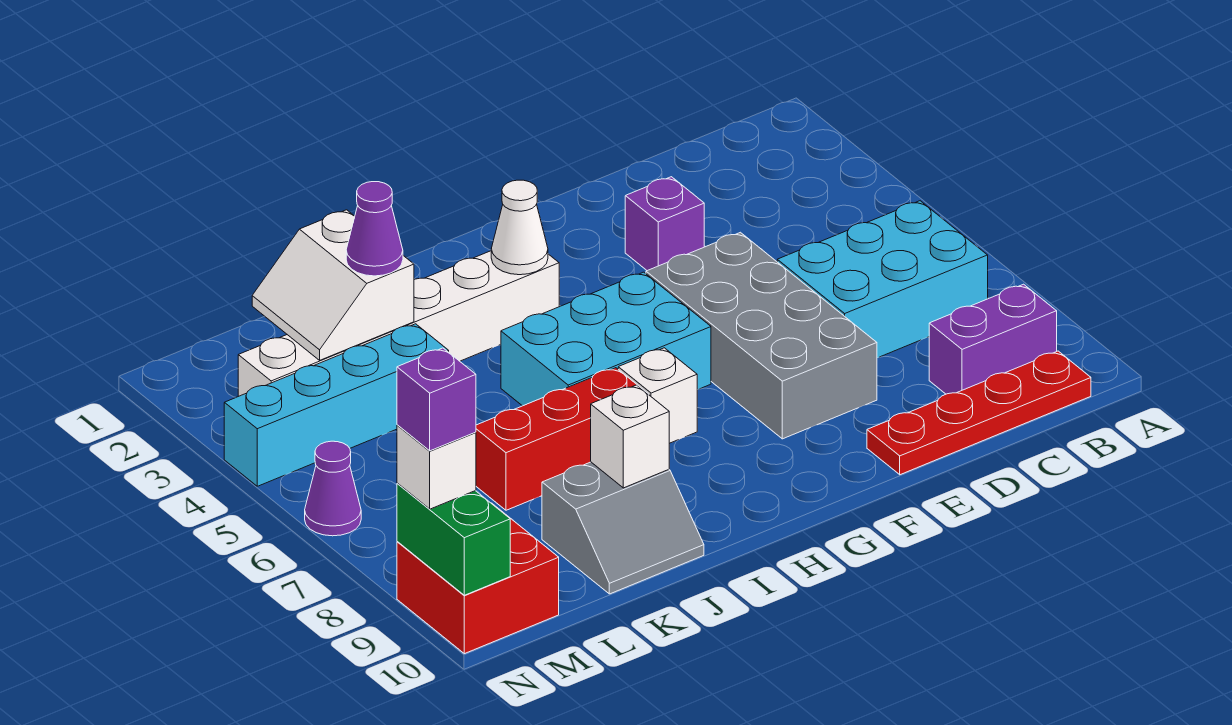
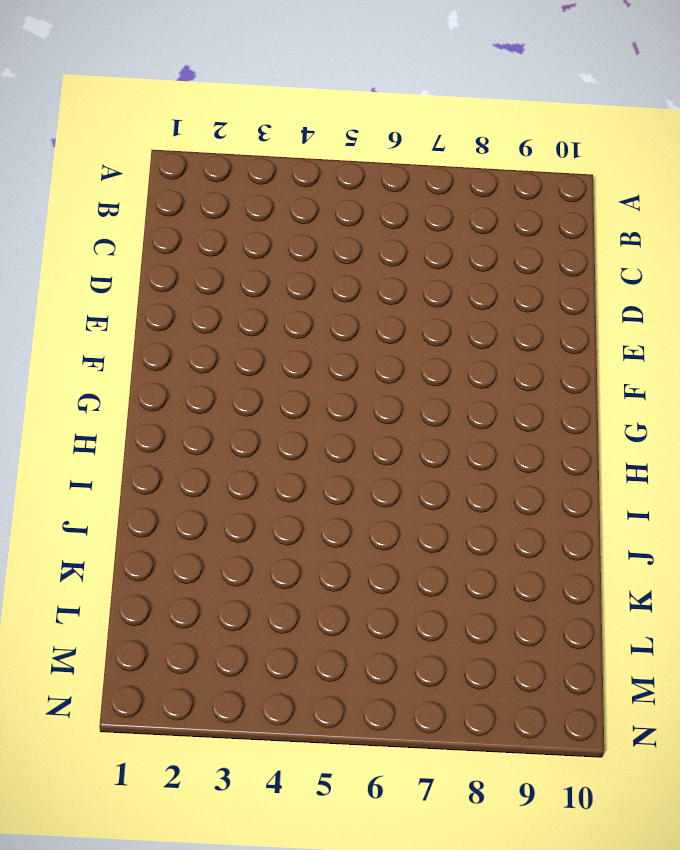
none -> cyan 2x3 brick [777,201,988,358]
none -> purple 1x2 brick [929,284,1057,394]
none -> red 1x4 plate [867,351,1091,475]

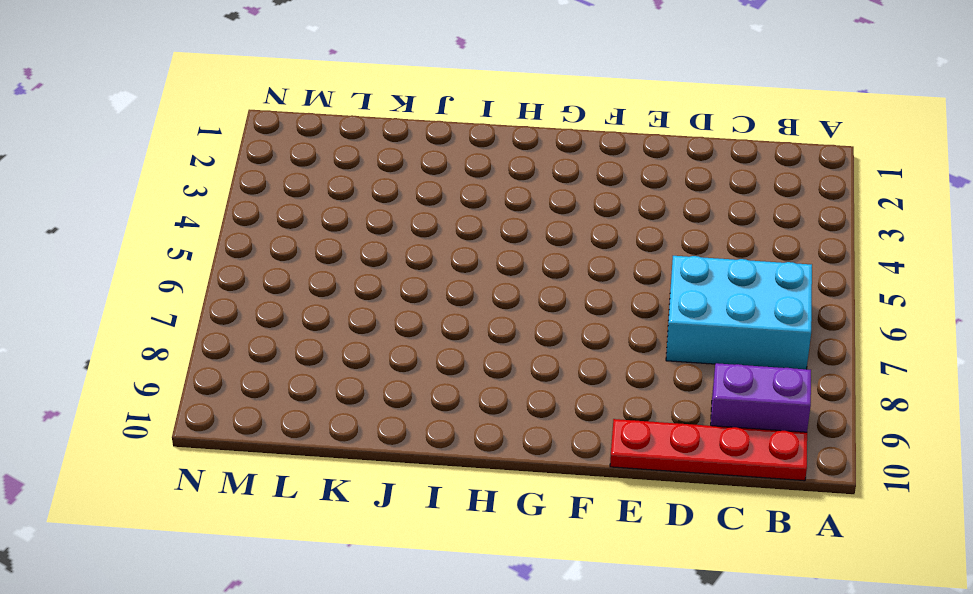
none -> purple 1x1 brick [625,177,704,271]
none -> grey 2x4 brick [646,232,877,439]
none -> cyan 2x3 brick [501,272,711,406]

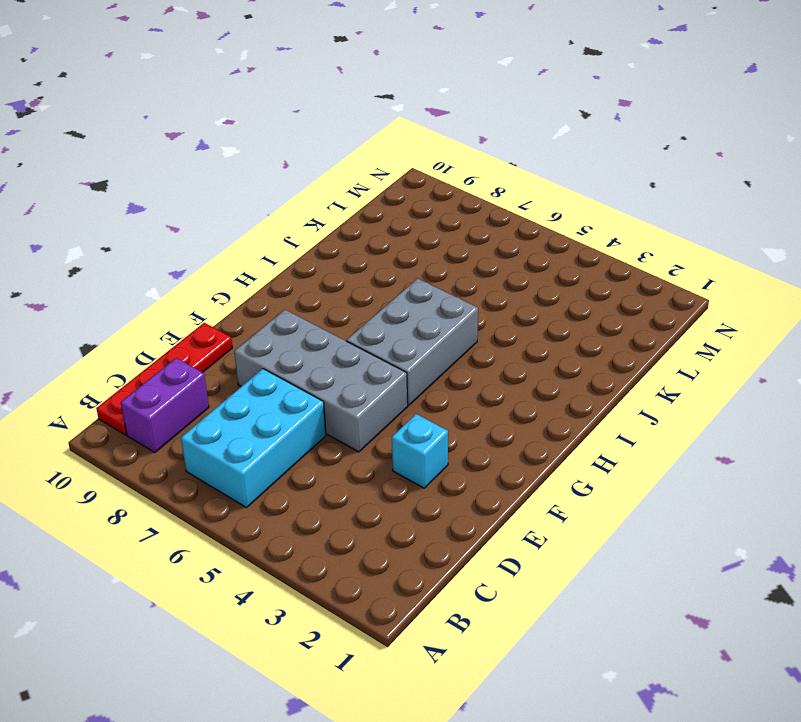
cyan 1x1 brick [392,414,448,488] -> purple 1x1 brick [625,177,704,271]
grey 2x3 brick [346,279,478,405] -> cyan 2x3 brick [501,272,711,406]
none -> white 1x6 brick [238,251,559,396]
none -> white 1x1 brick [618,348,697,443]
none -> red 1x3 brick [476,368,648,510]

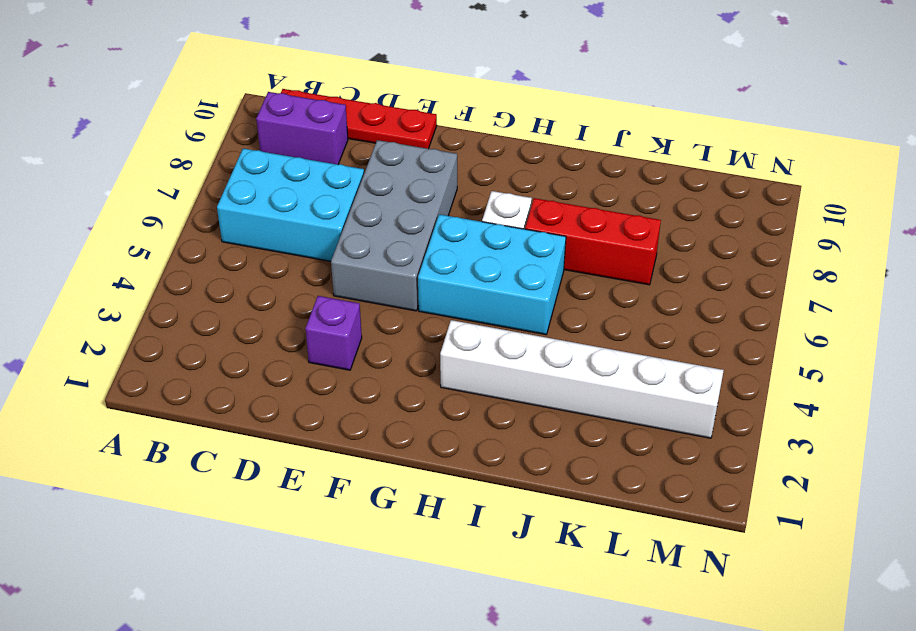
none -> grey 2x2 slope [542,462,704,594]
none -> cyan 1x4 brick [224,324,449,486]
none -> red 2x2 brick [397,503,559,654]

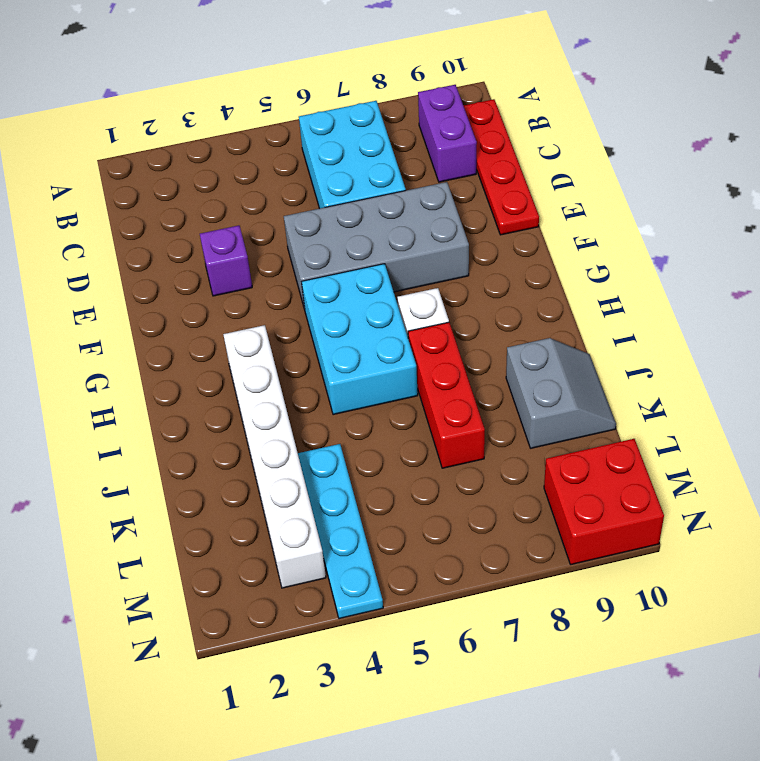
cyan 1x4 plate [298,444,383,619] -> cyan 1x4 brick [224,324,449,486]
none -> purple 1x1 cone [305,441,361,536]
none -> white 1x1 cone [491,180,548,275]
none -> white 1x1 brick [591,385,669,488]

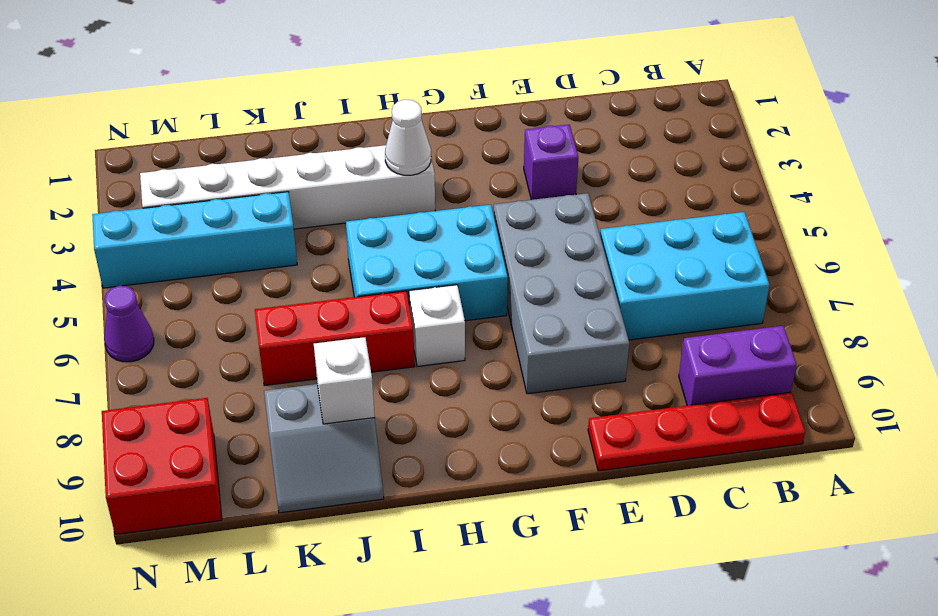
none -> white 2x2 slope [252,210,414,360]
none -> green 1x2 brick [397,483,510,595]
none -> purple 1x1 cone [346,182,403,276]

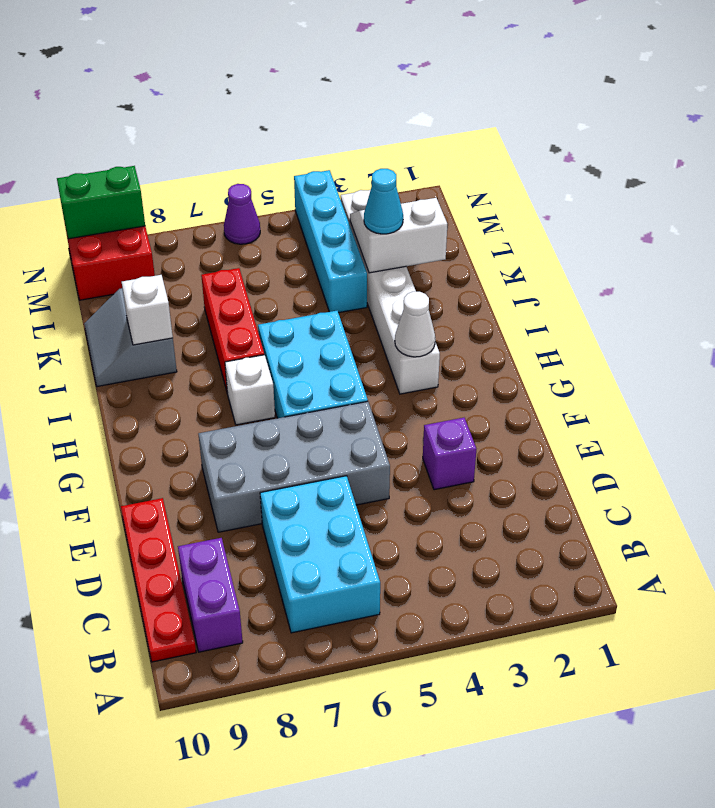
cyan 1x1 cone [364,169,403,234] -> purple 1x1 cone [346,182,403,276]
none -> white 1x1 brick [397,425,476,509]
none -> purple 1x1 brick [397,348,476,451]

